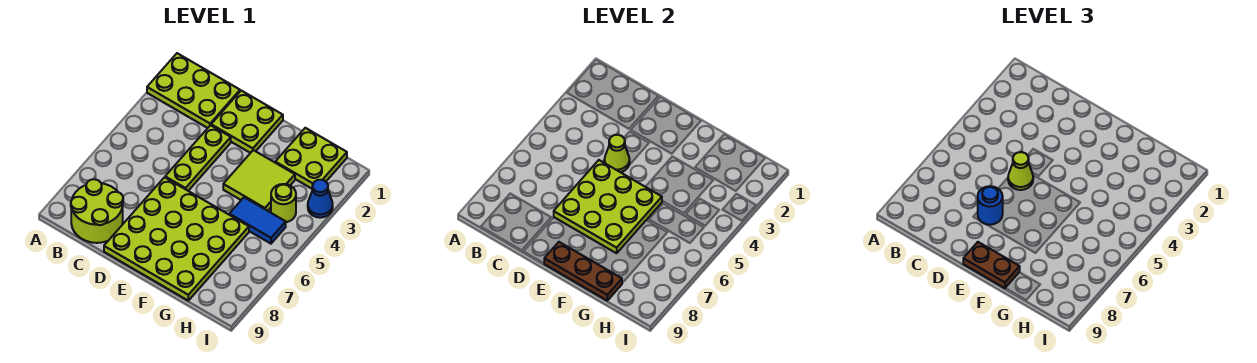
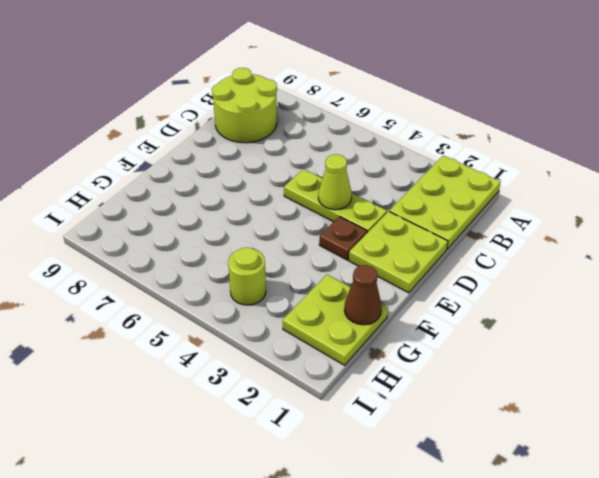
brown 1x1 plate [319,217,367,260] -> none
brown 1x1 cone [344,265,382,325] -> none
none -> lime 4x4 plate [104,177,249,300]
none -> lime 2x2 tile [223,150,295,211]
none -> blue 1x2 tile [229,197,286,244]

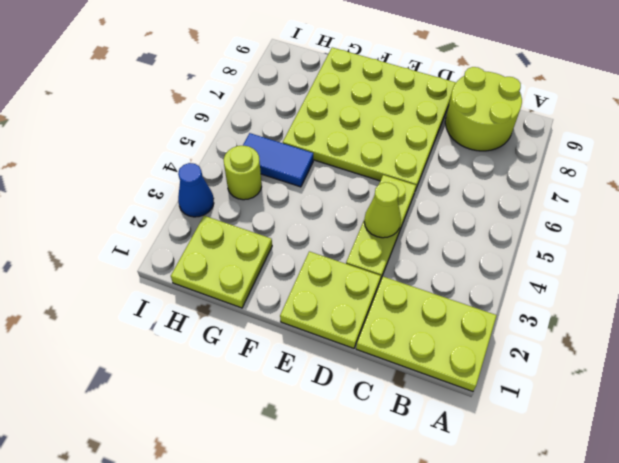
none -> lime 2x2 tile [223,150,295,211]
none -> lime 3x3 plate [554,160,662,253]
none -> brown 1x3 plate [544,242,622,300]

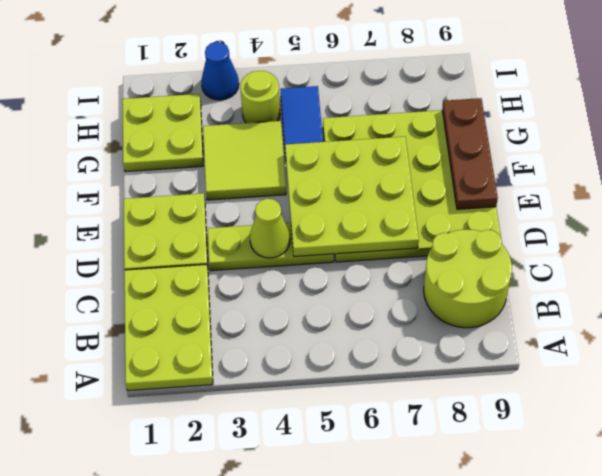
none -> lime 1x1 cone [1008,152,1033,190]
none -> blue 1x1 round brick [978,186,1003,225]
none -> brown 1x2 plate [963,242,1020,288]

